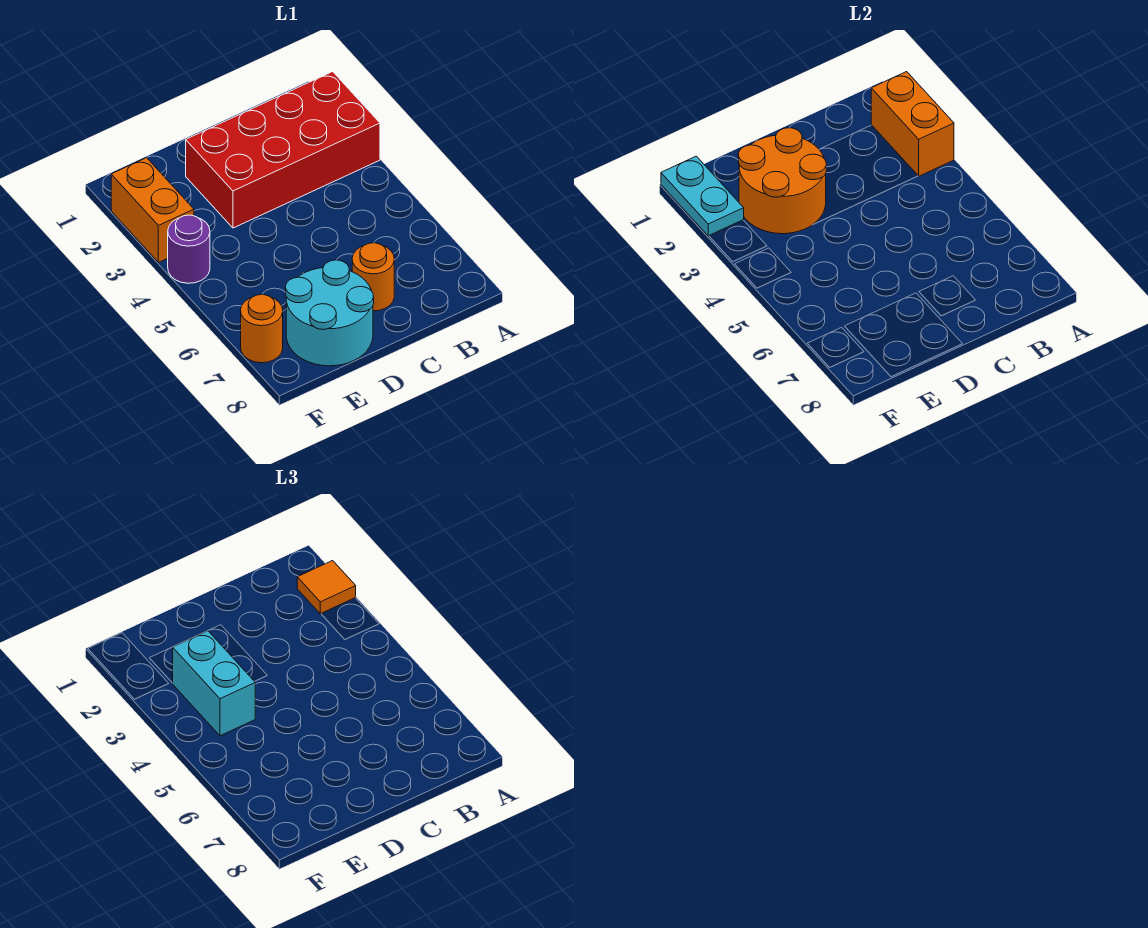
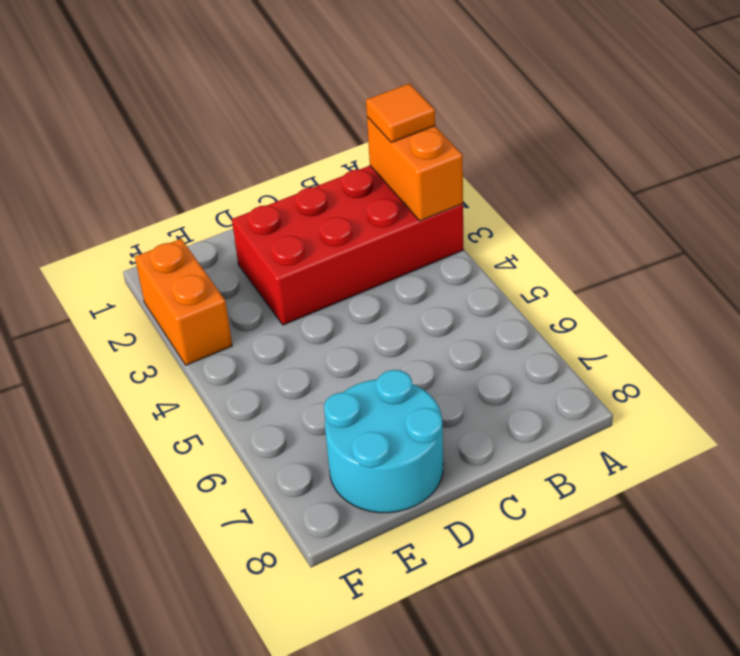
none -> orange 1x1 round brick [352,243,394,311]
none -> purple 1x1 round brick [168,215,210,283]

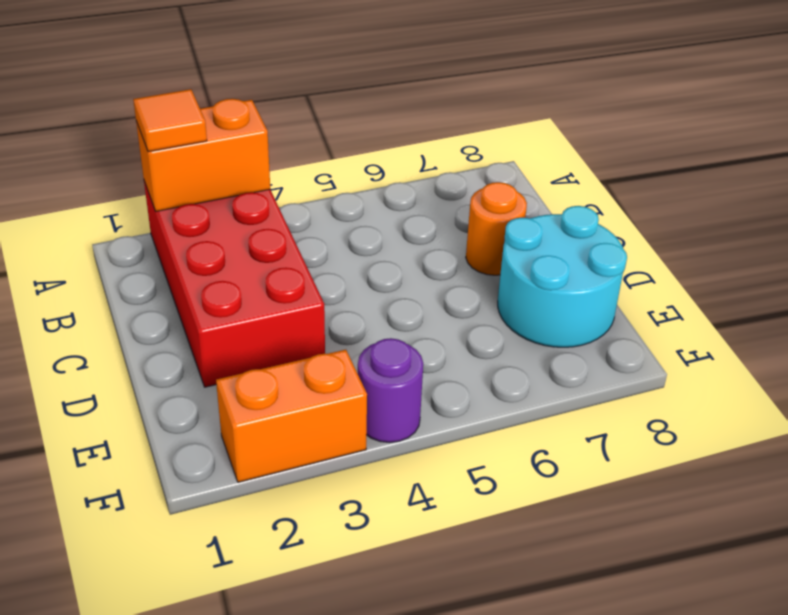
none -> orange 1x1 round brick [241,295,283,363]
none -> orange 2x2 round brick [738,128,826,234]

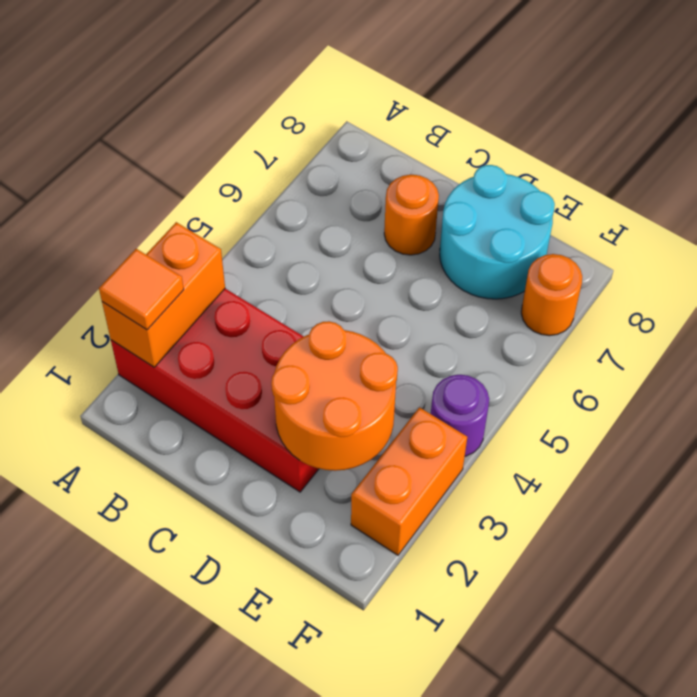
none -> cyan 1x2 plate [661,156,744,236]
none -> cyan 1x2 brick [173,631,255,736]

